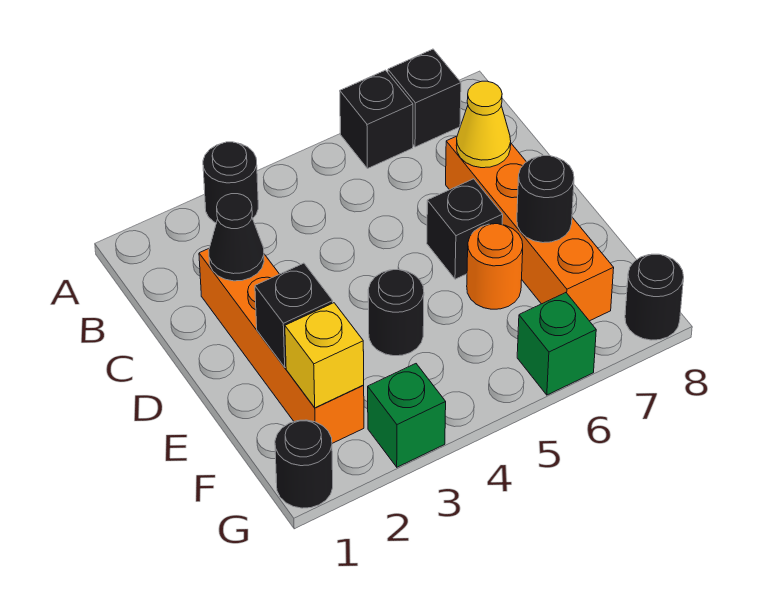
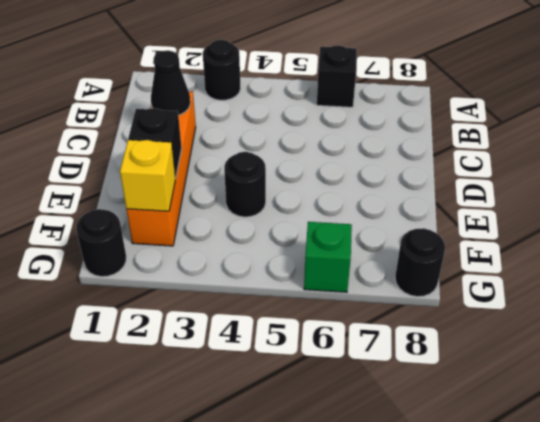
none -> black 1x1 brick [388,49,461,147]
none -> orange 1x4 brick [446,136,614,321]
none -> black 1x1 brick [427,179,503,279]

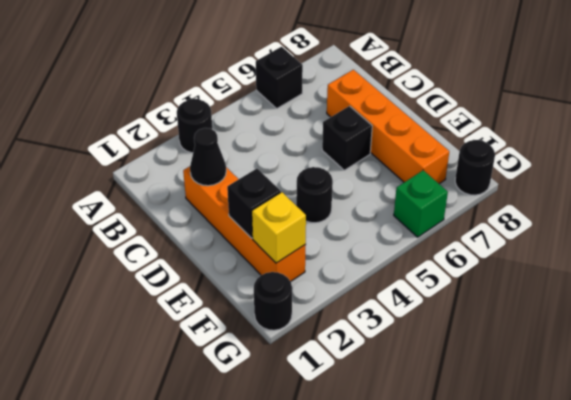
none -> black 1x1 brick [388,49,461,147]
none -> orange 1x1 round brick [467,224,523,309]
none -> green 1x1 brick [368,364,446,467]

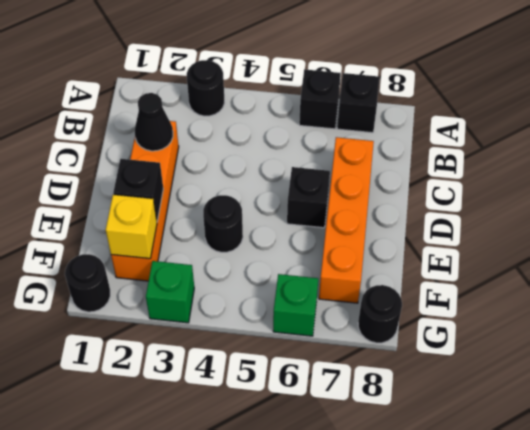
none -> orange 1x1 round brick [467,224,523,309]
none -> yellow 1x1 cone [456,81,511,168]
none -> black 1x1 round brick [517,156,574,243]

